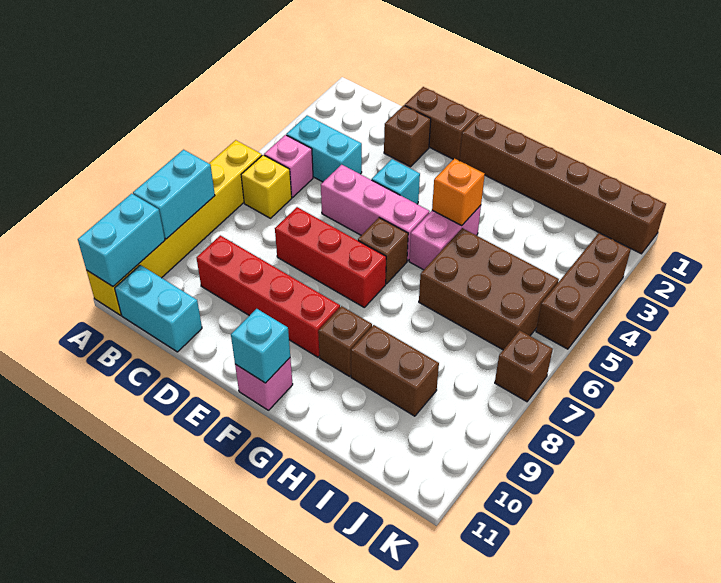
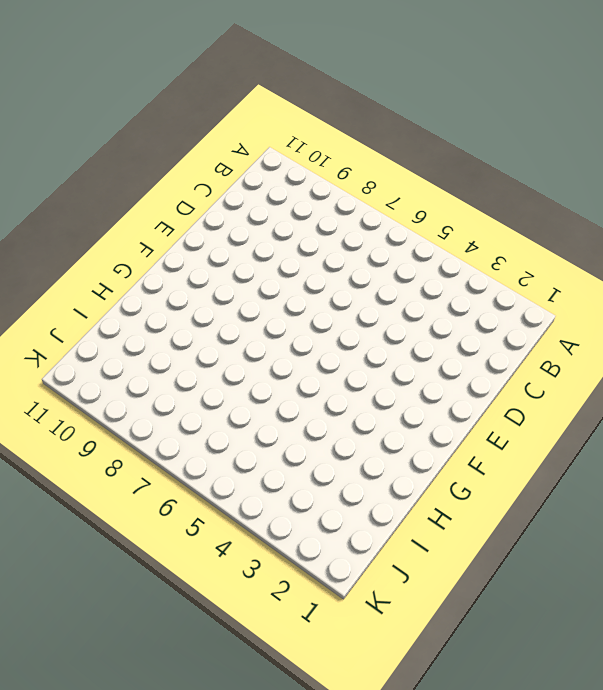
none -> yellow 1x6 brick [86,140,262,315]
none -> cyan 1x2 brick [286,116,362,182]
none -> pink 1x1 brick [264,135,313,197]

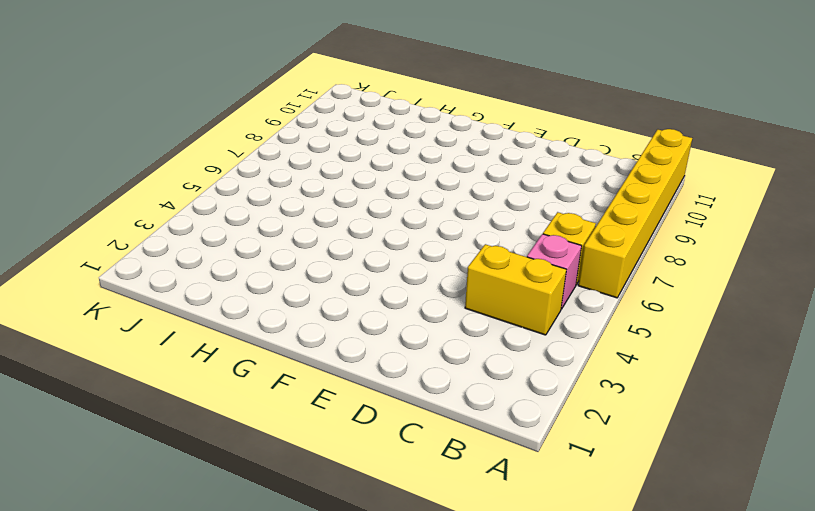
yellow 1x2 brick [465,244,566,335] -> cyan 1x2 brick [286,116,362,182]
none -> cyan 1x2 brick [115,265,202,352]
none -> red 1x4 brick [197,235,340,357]
none -> brown 1x2 brick [405,87,479,160]

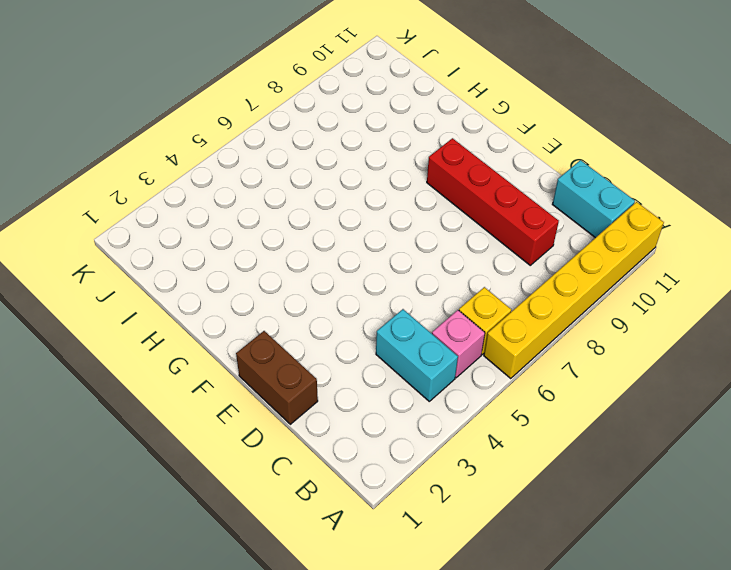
none -> brown 1x1 brick [384,105,431,167]
none -> pink 1x3 brick [321,165,430,261]
none -> red 1x3 brick [275,207,386,307]

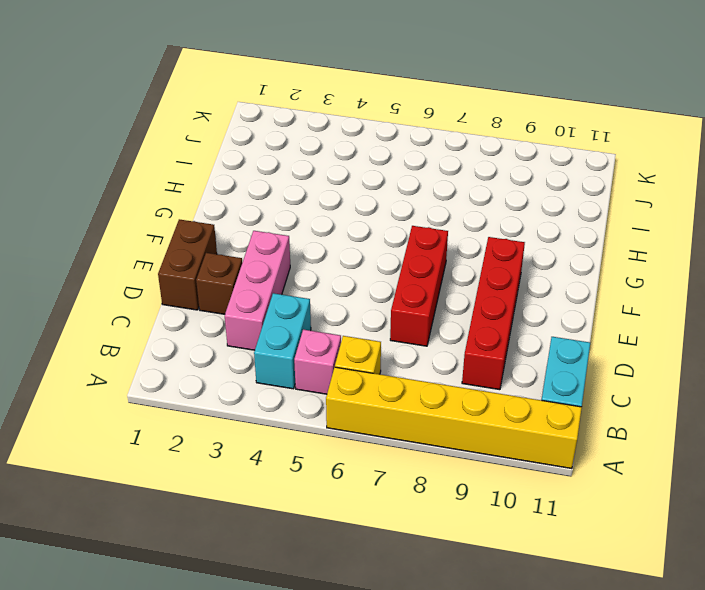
pink 1x3 brick [225,231,290,350] -> pink 1x3 brick moved to [321,165,430,261]
none -> cyan 1x1 brick [372,159,420,204]
none -> brown 1x6 brick [459,114,666,254]
none -> brown 1x1 brick [358,218,408,284]

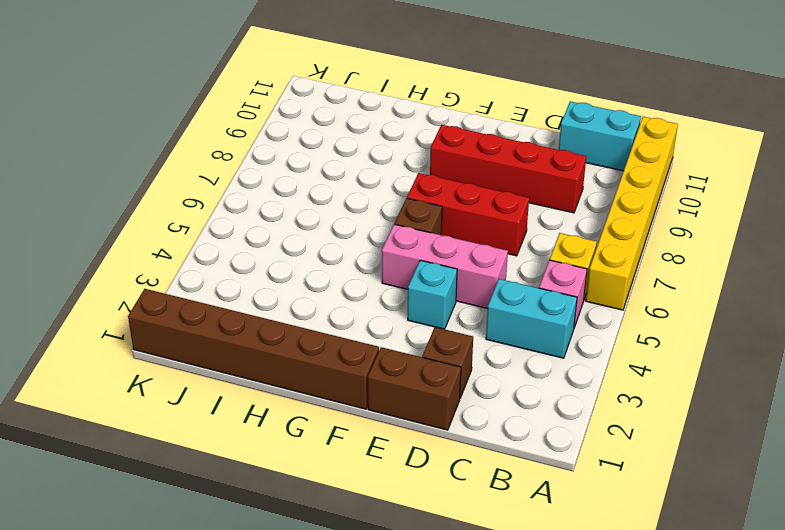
none -> pink 1x1 brick [235,358,293,410]
none -> pink 1x2 brick [409,205,481,270]
none -> brown 1x1 brick [318,306,372,376]

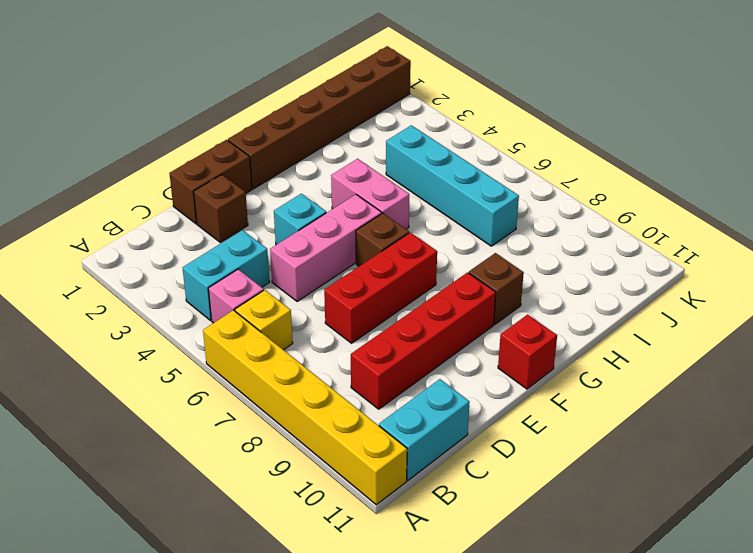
red 1x1 brick [498,314,557,389] -> pink 1x1 brick [235,358,293,410]
cyan 1x4 brick [386,125,519,246] -> brown 2x3 brick [419,228,559,350]
none -> brown 1x2 brick [351,325,439,416]
none -> brown 1x3 brick [536,233,631,349]
none -> brown 1x1 brick [495,330,553,402]

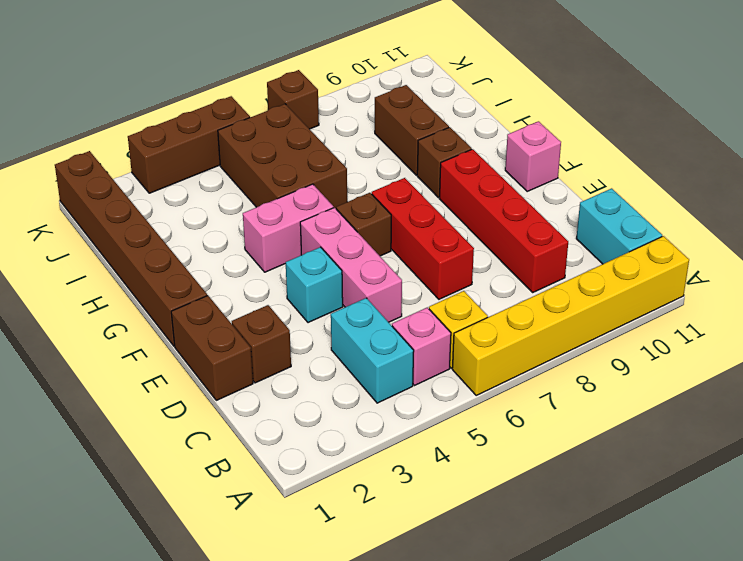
none -> cyan 1x2 brick [133,150,215,239]
none -> cyan 1x2 brick [78,194,165,286]
none -> cyan 1x1 brick [231,309,290,383]

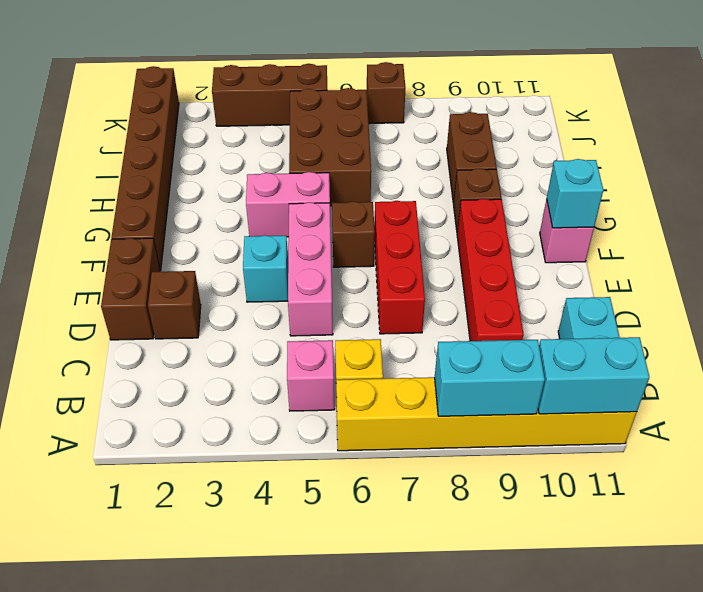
none -> cyan 1x2 brick [286,116,362,182]
none -> orange 1x1 brick [432,159,485,226]

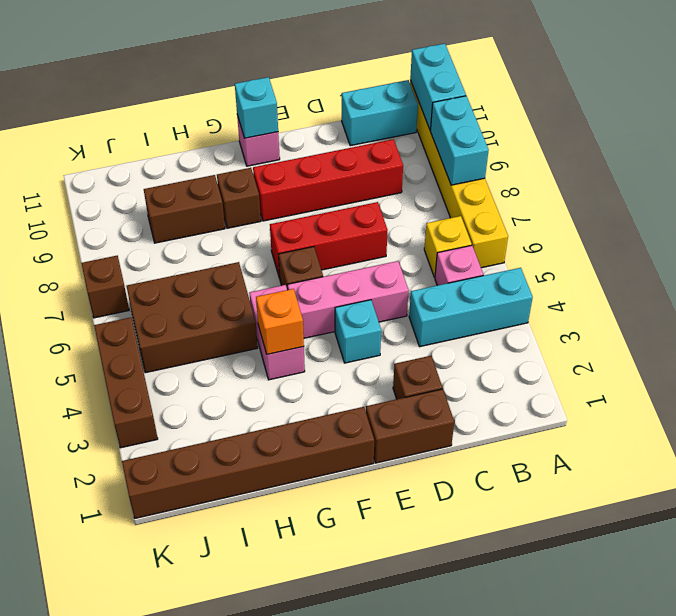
cyan 1x3 brick [409,268,533,347] -> cyan 1x2 brick [286,116,362,182]

